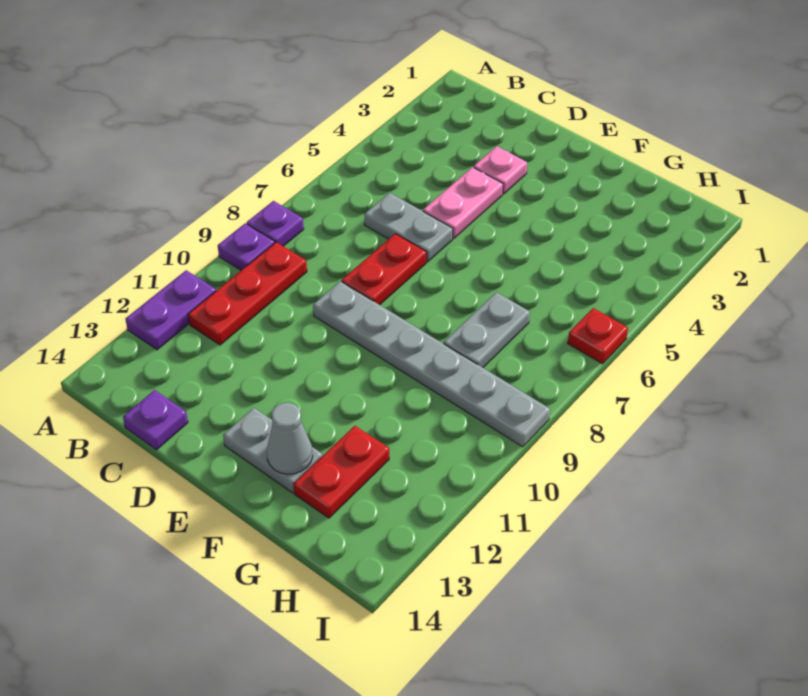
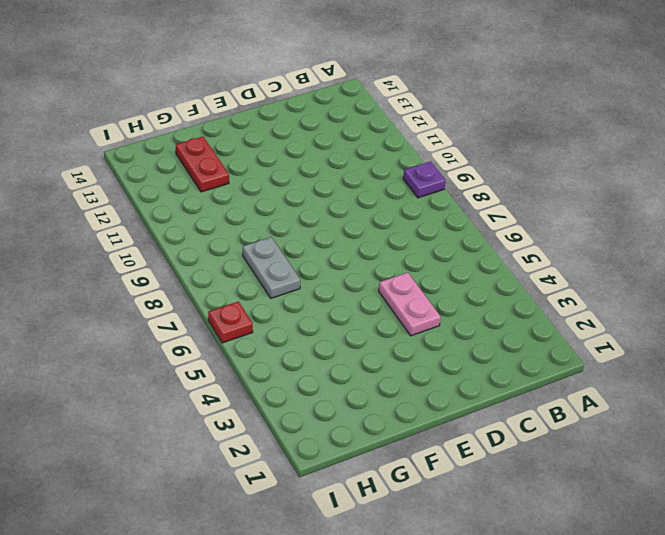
none -> purple 1x1 plate [247,201,304,246]
none -> purple 1x2 plate [125,270,216,350]
none -> red 1x3 plate [188,242,307,345]

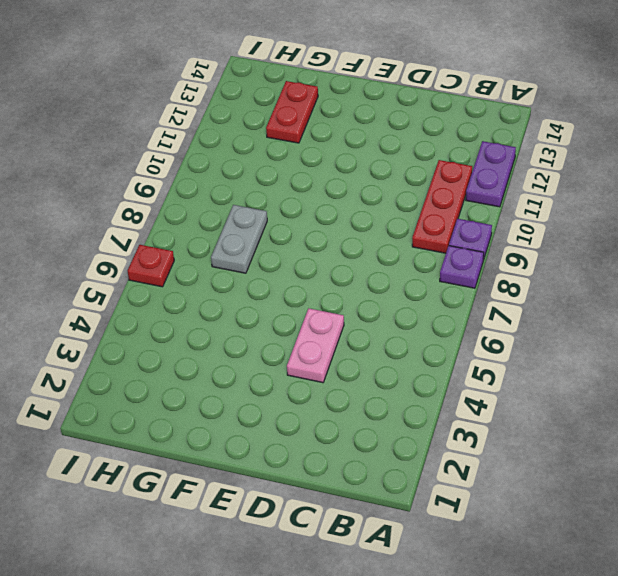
none -> grey 1x2 plate [364,193,453,262]
none -> purple 1x1 plate [123,390,188,450]
none -> pink 1x1 plate [474,146,527,194]

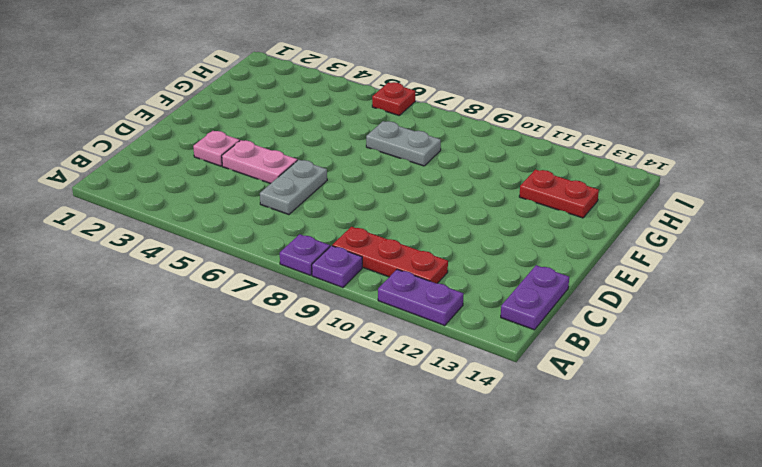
purple 1x2 plate [501,265,569,330] -> purple 1x1 plate [123,390,188,450]
none -> red 1x2 plate [342,234,427,305]
none -> grey 1x6 plate [313,281,550,447]
none -> grey 1x2 plate [223,408,322,493]

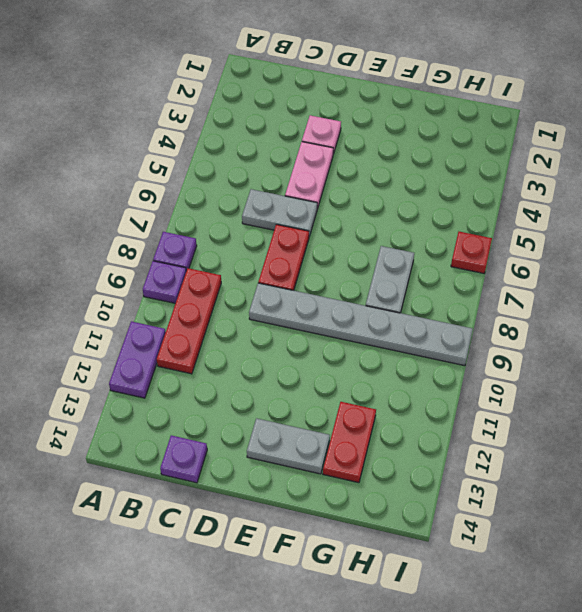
none -> grey 1x1 cone [267,403,313,474]

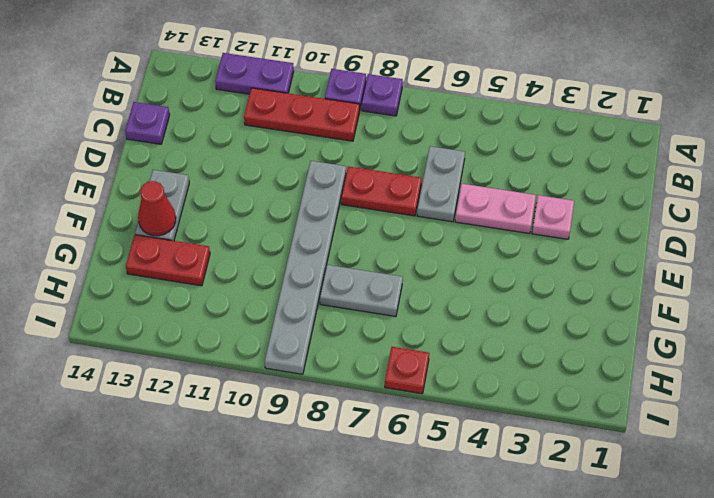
red 1x1 cone [138,181,176,236] -> grey 1x1 cone [267,403,313,474]

